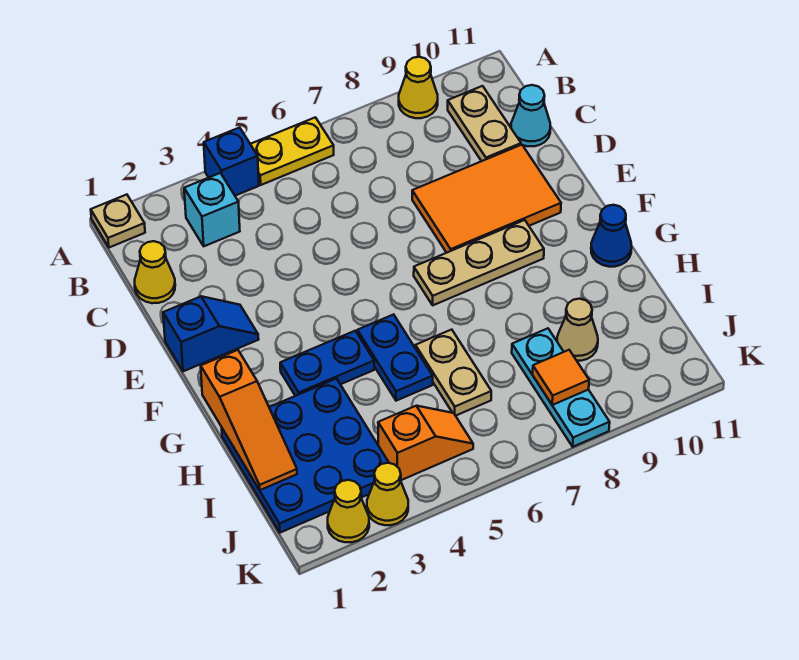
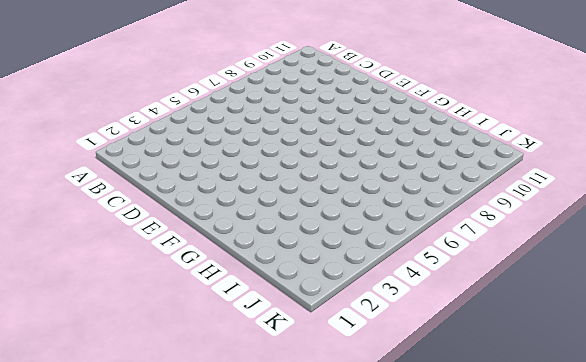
none -> tan 1x1 plate [91,195,145,248]
none -> blue 1x1 brick [204,127,259,196]
none -> yellow 1x2 plate [251,117,334,185]

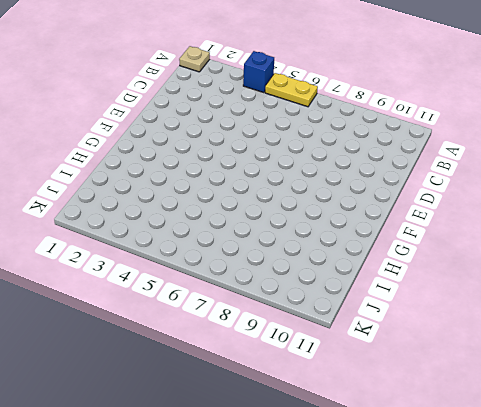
none -> yellow 1x1 cone [399,57,438,118]
none -> cyan 1x1 brick [184,173,240,246]
none -> tan 1x2 plate [448,86,521,161]

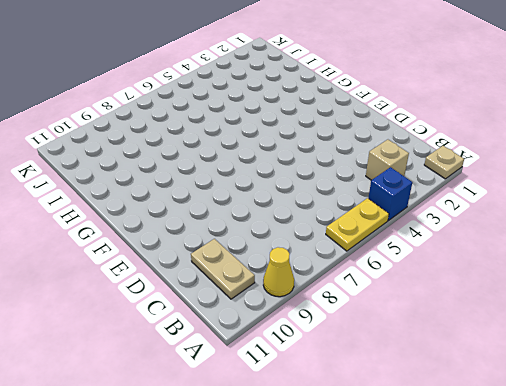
tan 1x1 brick [366,140,409,180] -> cyan 1x1 brick [184,173,240,246]
none -> yellow 1x1 cone [135,241,175,303]
none -> cyan 1x1 cone [511,85,550,146]
none -> orange 2x3 tile [412,145,561,253]

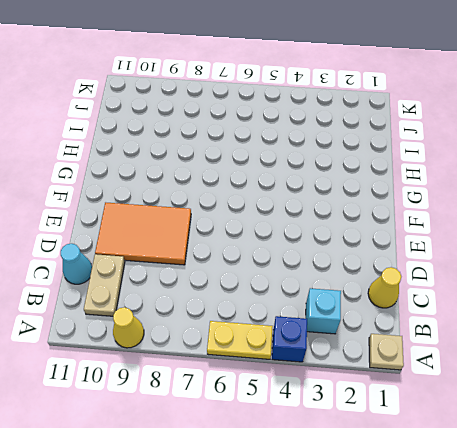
none -> blue 1x2 slope [163,296,259,371]
none -> tan 1x3 plate [414,220,544,305]
none -> blue 1x2 plate [280,331,374,396]

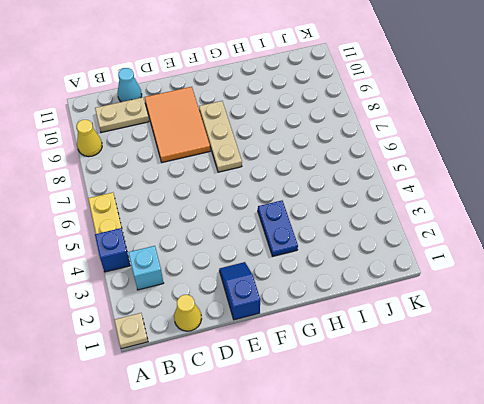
none -> blue 1x2 plate [357,314,433,401]
none -> blue 1x1 cone [591,205,632,267]
none -> blue 3x3 plate [222,379,389,533]

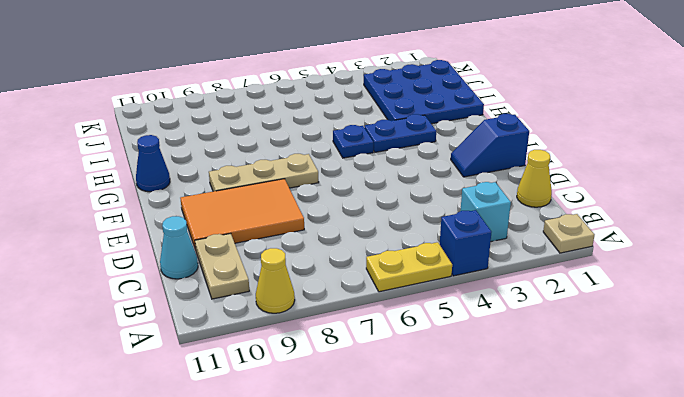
blue 1x1 plate [333,125,373,158] -> blue 1x2 plate [357,314,433,401]
none -> tan 1x2 plate [415,330,491,416]
none -> cyan 1x3 plate [512,328,610,447]
none -> tan 1x1 cone [557,299,598,361]

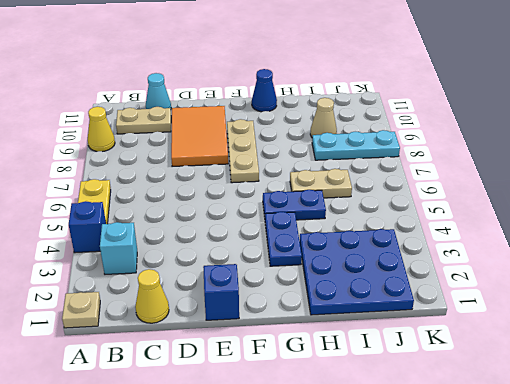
none -> orange 1x2 slope [378,406,473,480]
none -> yellow 1x1 cone [328,480,369,542]
none -> yellow 1x1 cone [367,463,408,525]

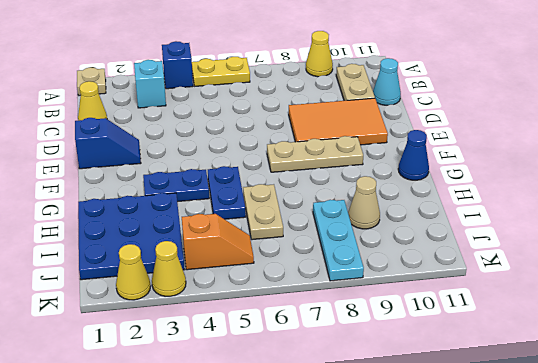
none -> orange 1x3 slope [201,350,297,490]
none -> orange 1x1 tile [533,350,589,405]

